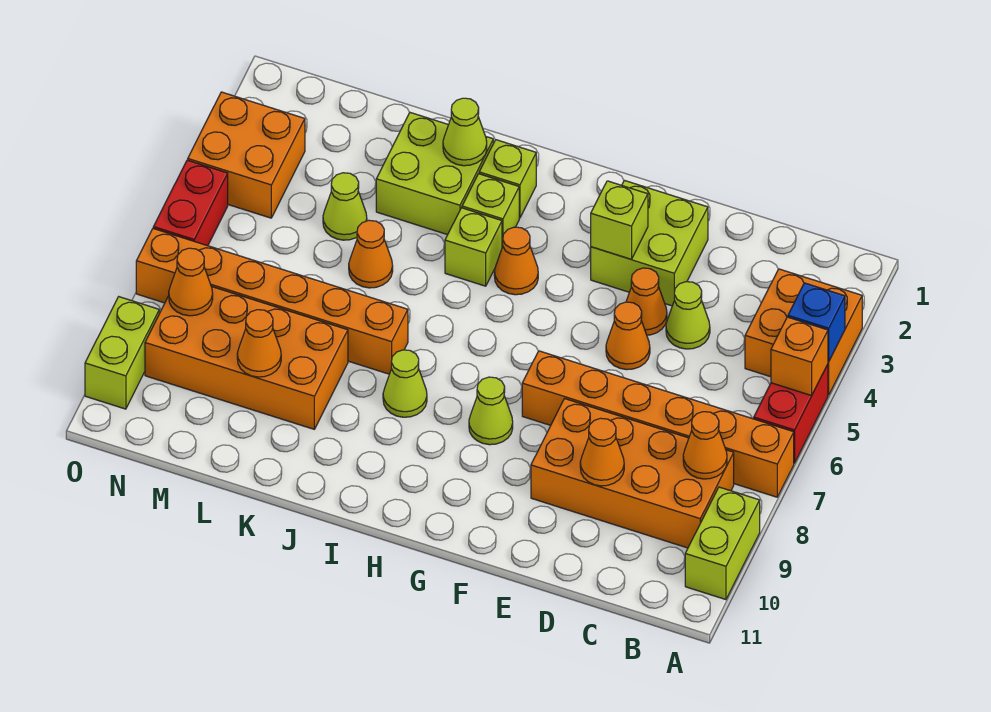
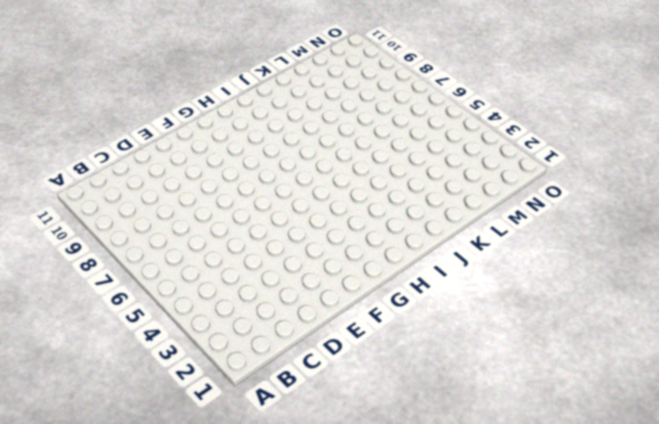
none -> orange 2x2 brick [745,269,862,395]
none -> red 1x2 brick [754,364,828,463]
none -> orange 1x6 brick [522,351,794,497]
none -> lime 1x2 brick [685,487,760,600]

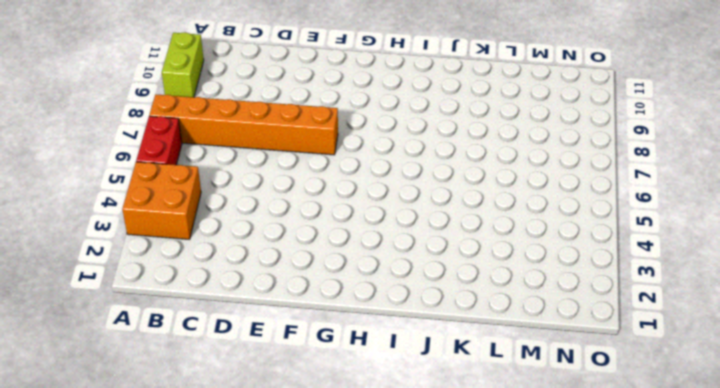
none -> orange 2x4 brick [531,399,734,548]
none -> lime 1x1 cone [666,282,710,349]
none -> lime 2x2 brick [591,180,708,306]
none -> orange 1x1 cone [626,268,667,335]

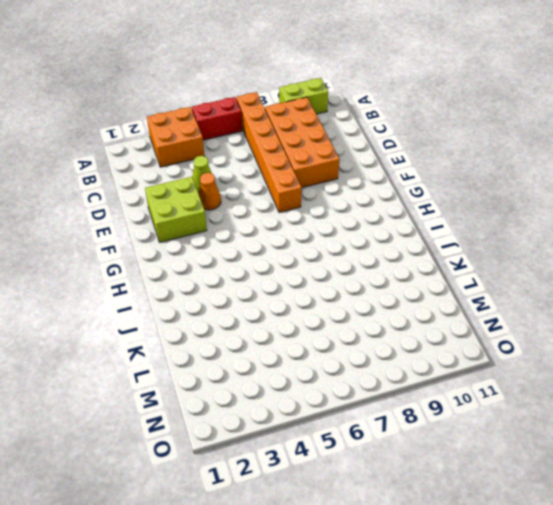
none -> orange 1x1 cone [606,302,650,370]
none -> lime 1x1 cone [469,377,513,445]
none -> orange 1x1 cone [494,227,538,295]
none -> lime 1x1 brick [479,140,536,218]

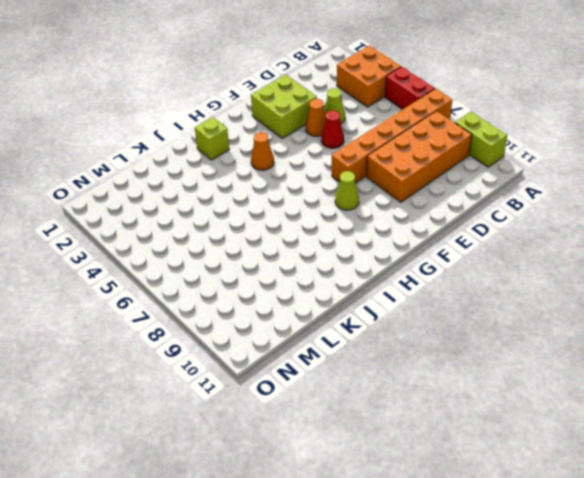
red 1x1 cone [321,111,344,148] -> orange 1x1 cone [606,302,650,370]
none -> lime 1x1 brick [462,174,519,247]
none -> lime 1x1 brick [445,208,502,286]
none -> lime 1x1 cone [383,350,427,417]
none -> lime 2x2 brick [376,113,493,235]

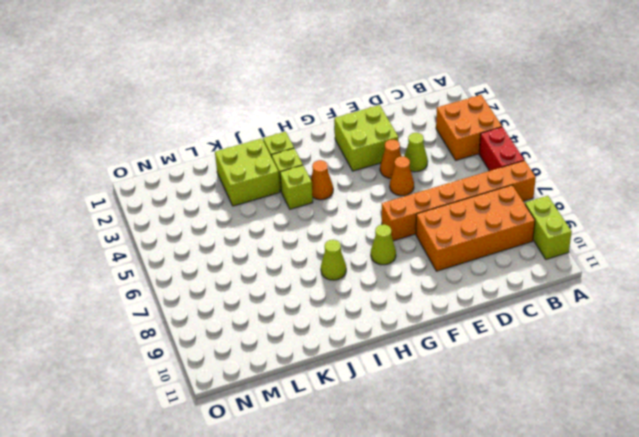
none -> orange 1x6 brick [136,229,408,374]
none -> orange 1x1 cone [349,220,393,288]
none -> orange 2x4 brick [145,286,348,429]
none -> lime 1x1 cone [323,173,367,240]

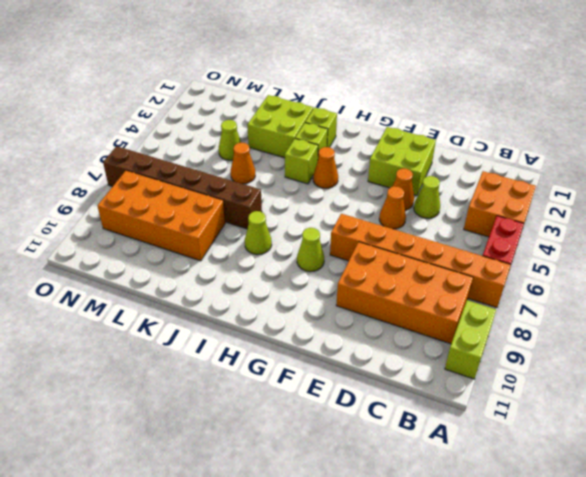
brown 1x6 brick [103,146,262,229] -> orange 1x6 brick [136,229,408,374]
none -> orange 2x2 brick [188,92,305,218]
none -> red 1x2 brick [153,160,228,246]
none -> lime 1x2 brick [85,297,159,409]
none -> blue 1x1 brick [788,283,845,361]

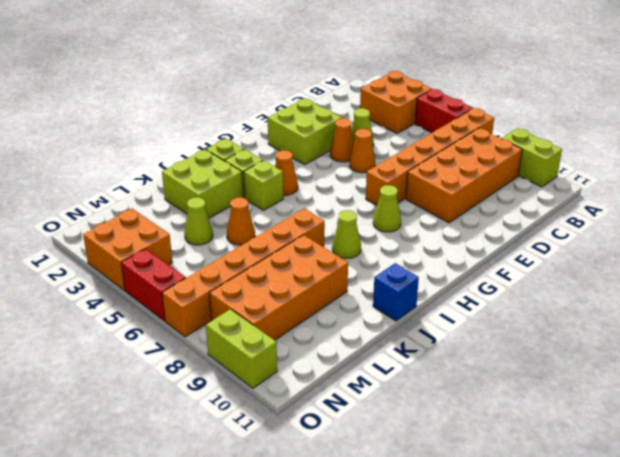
blue 1x1 brick [373,263,419,321] -> blue 1x1 brick moved to [788,283,845,361]
none -> orange 1x1 brick [771,317,828,396]
none -> orange 1x1 cone [683,412,727,479]
none -> orange 1x1 cone [580,418,624,486]
none -> lime 1x1 brick [591,181,648,259]

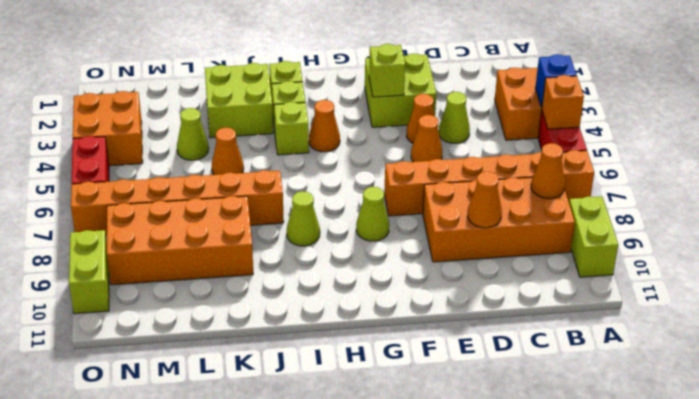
none -> lime 1x1 cone [443,98,487,166]
none -> orange 1x1 cone [237,310,281,377]
none -> orange 1x1 cone [169,248,213,316]

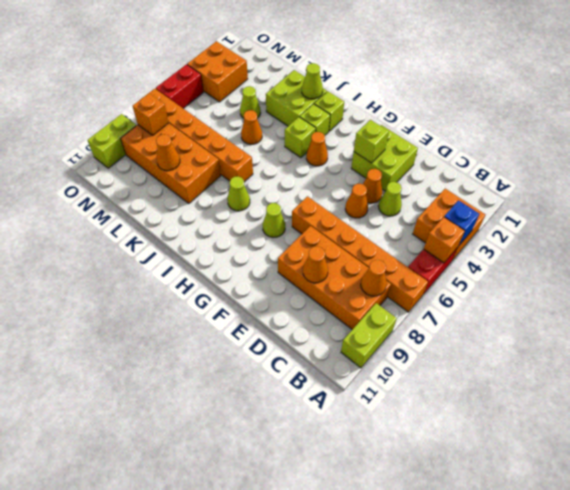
orange 1x1 brick [133,93,169,135] -> orange 1x1 cone [169,248,213,316]

